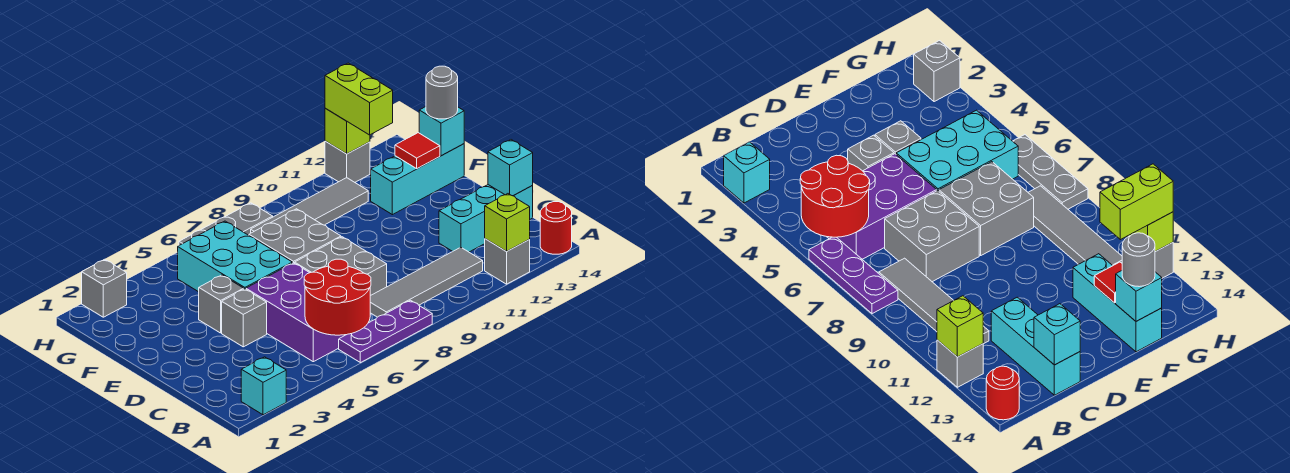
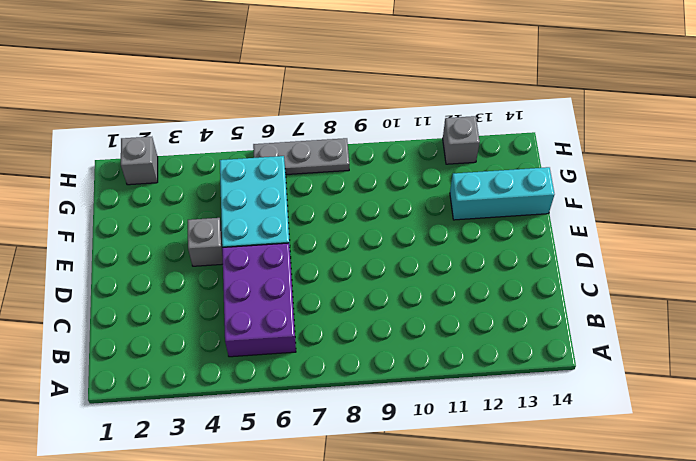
none -> cyan 1x1 brick [241,357,286,415]
none -> purple 1x3 plate [339,300,432,363]
none -> grey 1x1 brick [485,239,530,284]

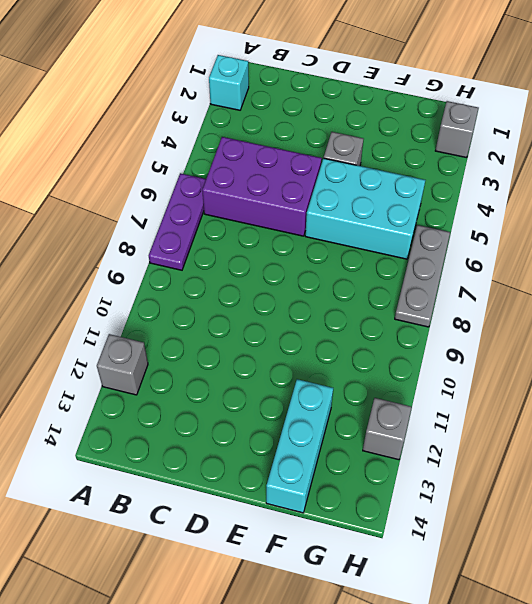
none -> red 1x1 round brick [540,202,572,254]
none -> grey 1x4 tile [370,247,483,317]
none -> grey 2x2 brick [295,237,387,296]

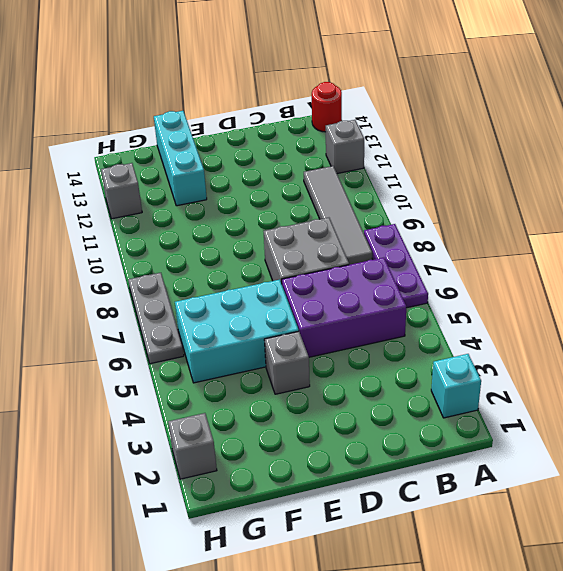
none -> cyan 1x3 brick [439,185,533,252]
none -> grey 1x1 brick [222,289,267,347]
none -> grey 2x2 brick [249,209,341,263]

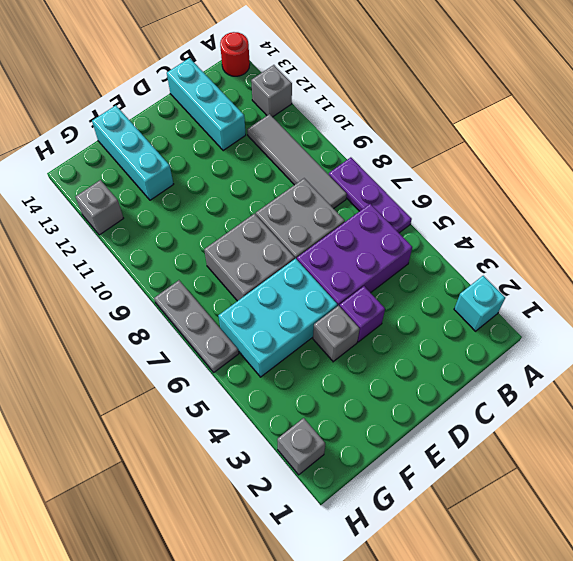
purple 1x1 brick [340,286,385,342] -> grey 1x1 brick [222,289,267,347]
none -> grey 1x4 tile [251,178,368,233]
none -> red 2x2 round brick [304,259,371,335]
none -> lime 1x1 brick [485,194,530,252]

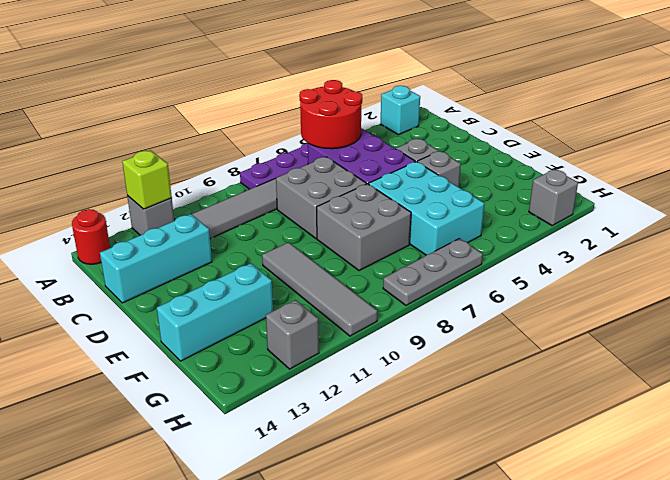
grey 1x4 tile [262,242,377,336] -> grey 1x4 tile turned to [251,178,368,233]
none -> cyan 1x1 brick [488,140,533,196]
none -> red 1x1 tile [395,133,440,169]
none -> cyan 1x1 brick [419,107,464,156]

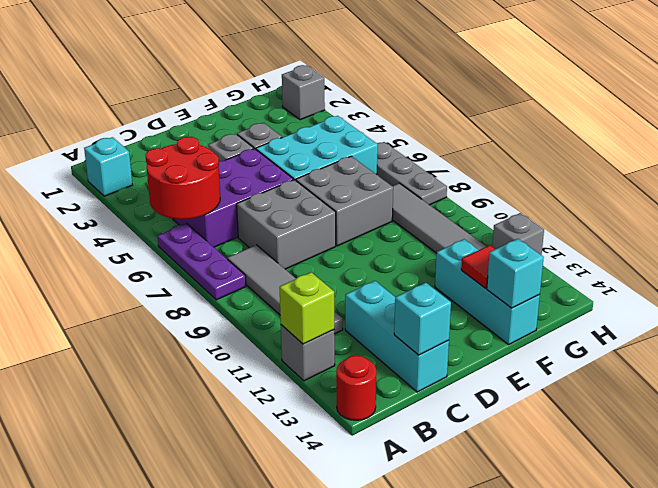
none -> lime 1x1 brick [325,108,370,154]
none -> grey 1x1 round brick [426,66,458,119]
none -> lime 1x2 brick [325,63,393,135]

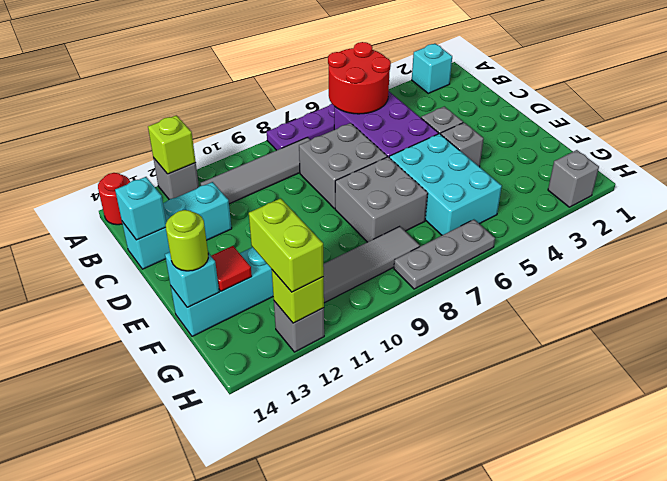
lime 1x1 round brick [165,210,208,271] -> grey 1x1 round brick [426,66,458,119]

